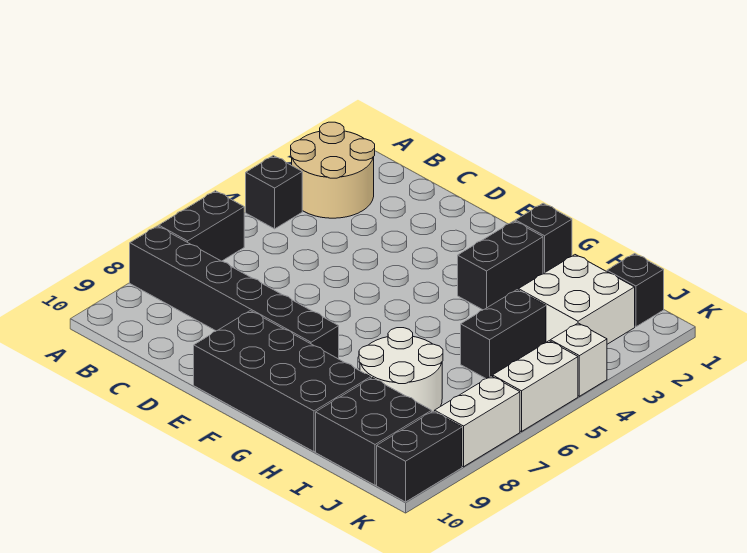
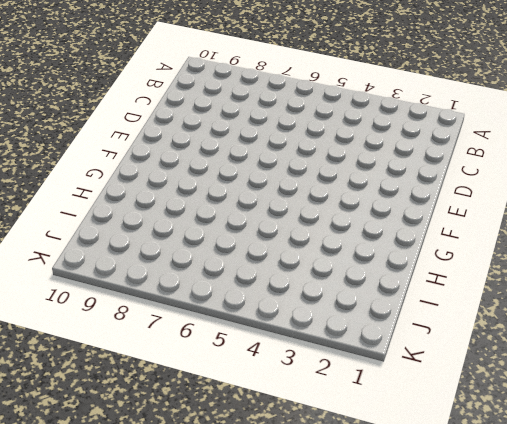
none -> tan 2x2 round brick [291,122,375,218]
none -> black 1x1 brick [246,156,302,229]
none -> black 1x2 brick [159,191,244,261]

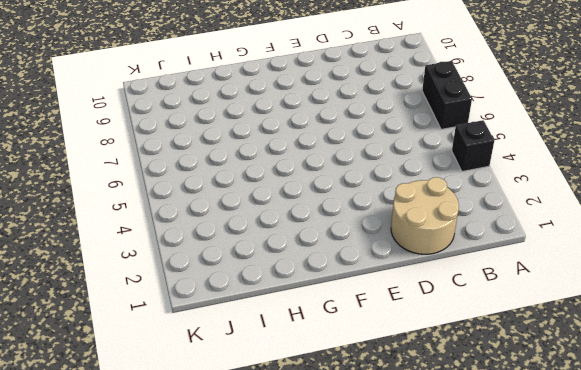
tan 2x2 round brick [391,177,459,254] -> tan 2x2 round brick moved to [291,122,375,218]
none -> black 1x6 brick [130,226,339,359]
none -> black 2x4 brick [194,311,371,452]
none -> black 1x1 brick [516,203,572,273]

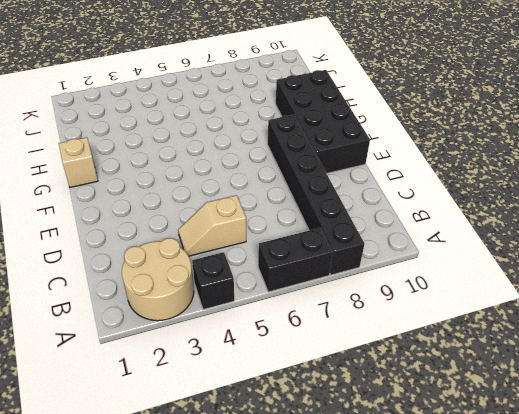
tan 1x2 slope [178,195,246,256] -> none
tan 1x1 brick [59,137,98,187] -> black 1x1 brick [516,203,572,273]
none -> black 1x2 brick [458,221,543,310]
none -> white 2x2 round brick [359,328,443,412]
none -> white 2x2 brick [519,255,635,344]

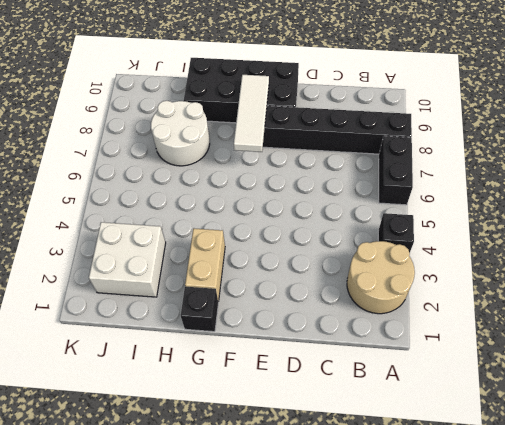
white 1x3 tile [234,75,269,152] -> none
tan 1x2 brick [185,229,225,302] -> black 1x2 brick [458,221,543,310]
none -> black 1x2 brick [461,290,546,379]
none -> black 2x2 brick [316,378,432,485]
none -> black 1x1 brick [607,254,664,327]

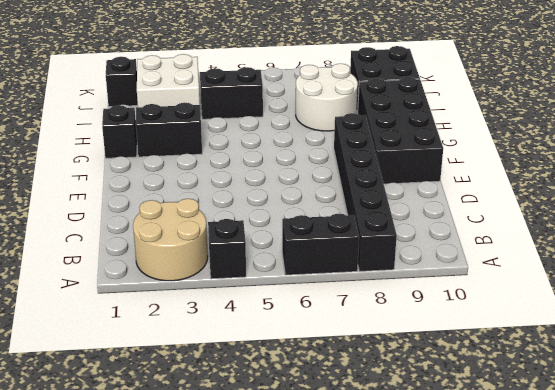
none -> white 1x1 brick [550,323,607,396]
none -> white 1x2 brick [493,341,578,432]
none -> white 1x2 brick [435,376,520,467]

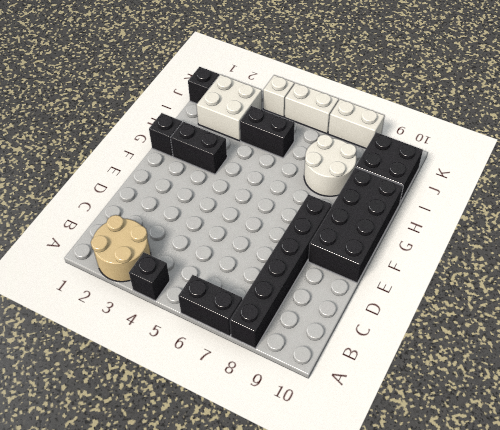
none -> black 1x2 brick [377,411,462,502]

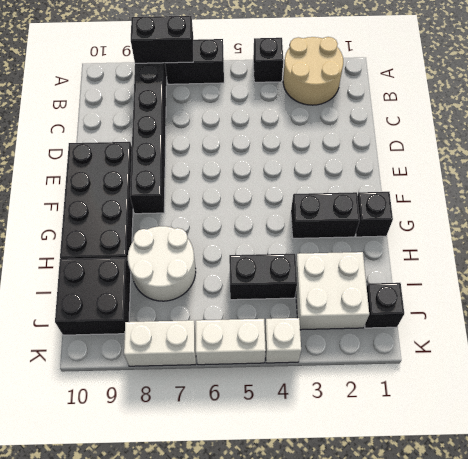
black 1x2 brick [131,16,193,63] -> black 1x2 brick moved to [377,411,462,502]

